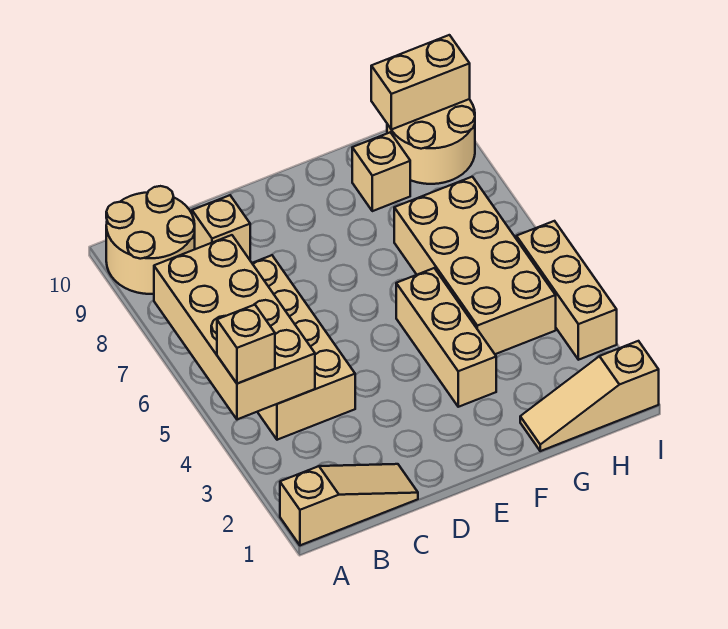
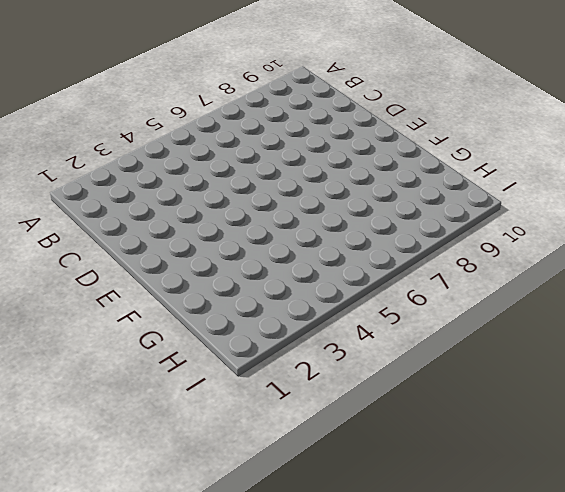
none -> tan 1x3 slope [280,464,418,545]
none -> tan 2x2 round brick [106,186,195,294]
none -> tan 2x4 brick [252,255,355,440]

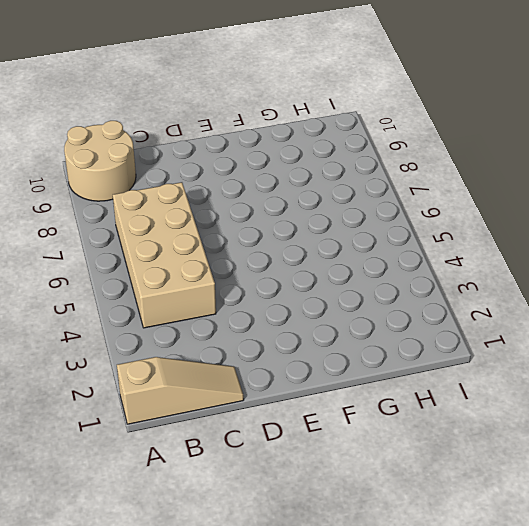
none -> tan 1x1 brick [192,195,250,259]
none -> tan 1x3 brick [396,268,496,407]
none -> tan 1x3 slope [520,341,659,451]

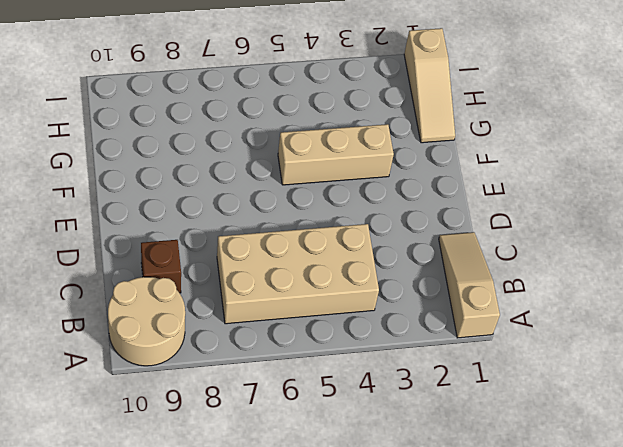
brown 1x1 brick [141,240,181,293] -> tan 1x1 brick [192,195,250,259]
none -> tan 2x4 brick [394,177,556,354]
none -> tan 1x1 brick [352,132,410,211]
none -> tan 2x2 round brick [387,99,475,184]

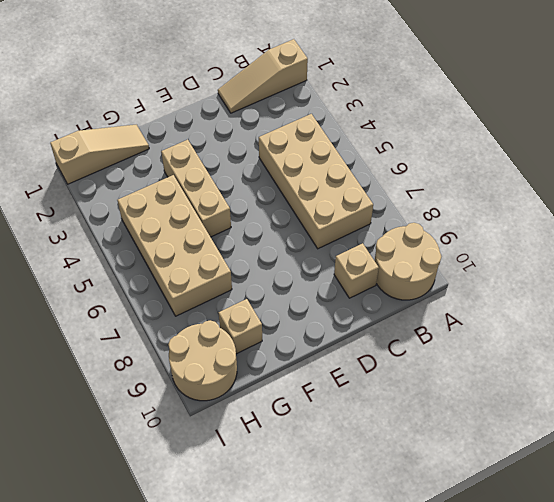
none -> tan 1x3 brick [516,221,617,360]
none -> tan 2x4 brick [154,235,315,419]
none -> tan 1x2 brick [371,35,470,130]

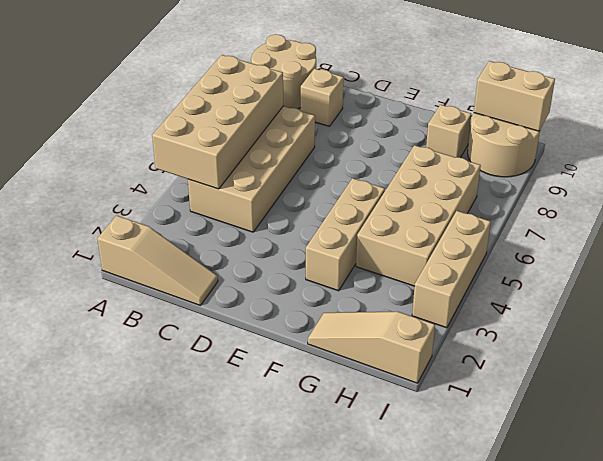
none -> tan 1x1 brick [217,305,275,384]

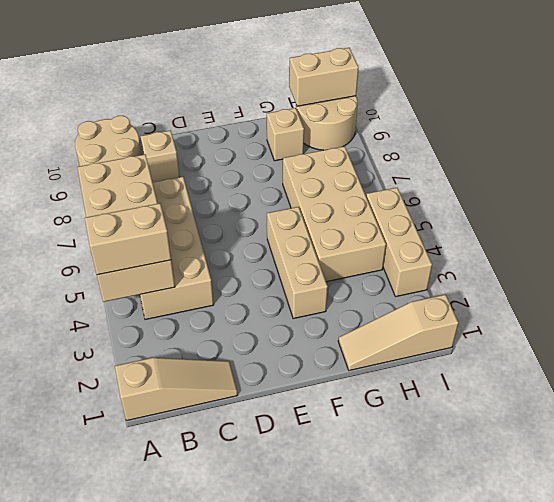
tan 1x2 brick [85,203,171,275] -> tan 1x1 brick [217,305,275,384]

